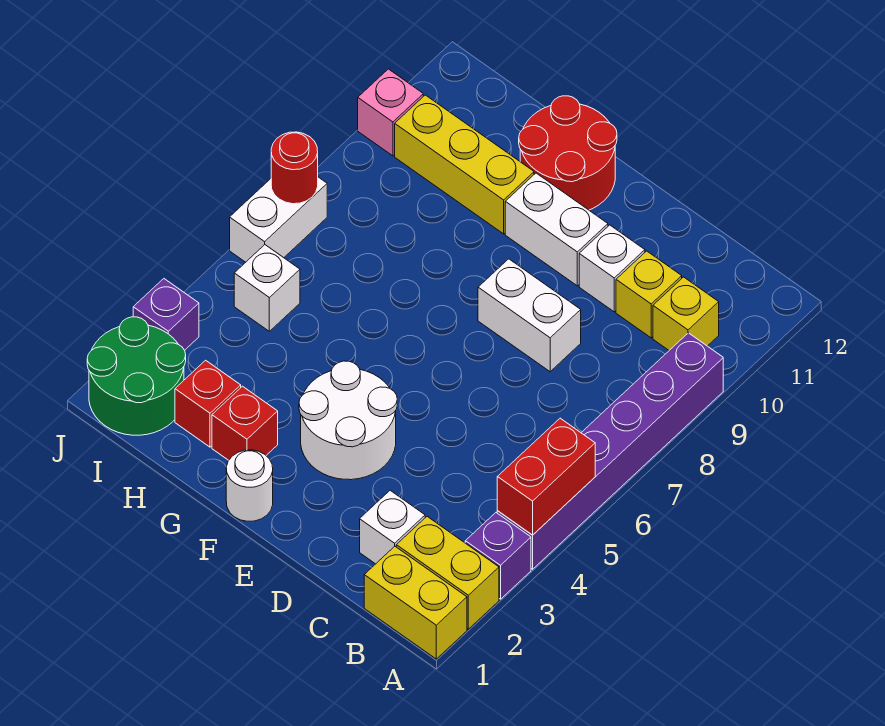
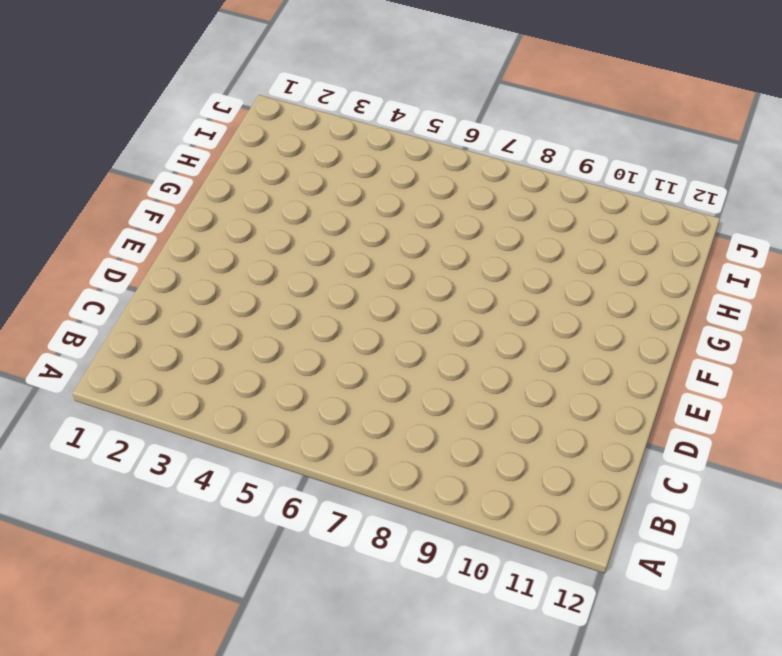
none -> yellow 1x2 brick [364,546,467,659]
none -> yellow 1x2 brick [396,517,499,629]
none -> purple 1x1 brick [465,513,531,599]

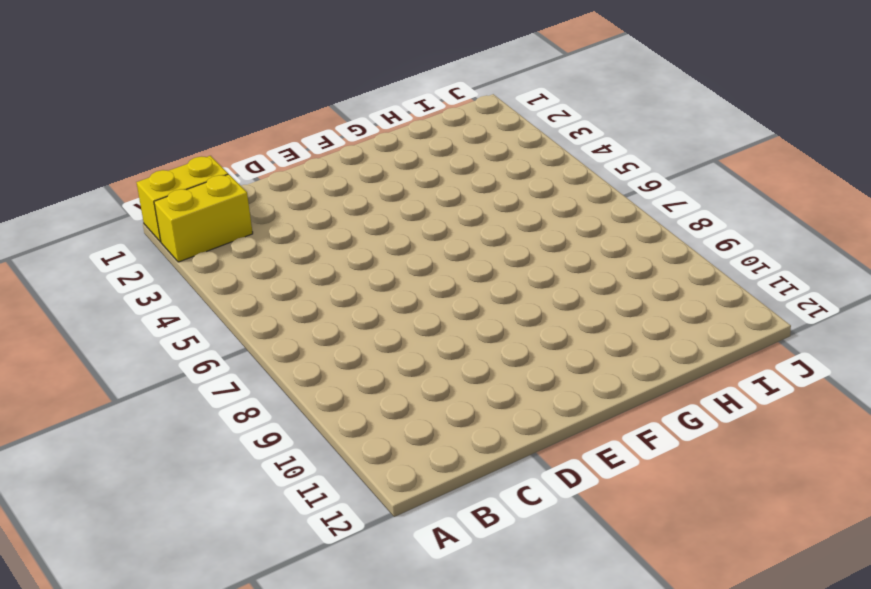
none -> purple 1x1 brick [465,513,531,599]
none -> purple 1x6 brick [497,333,723,569]
none -> yellow 1x1 brick [653,277,719,350]

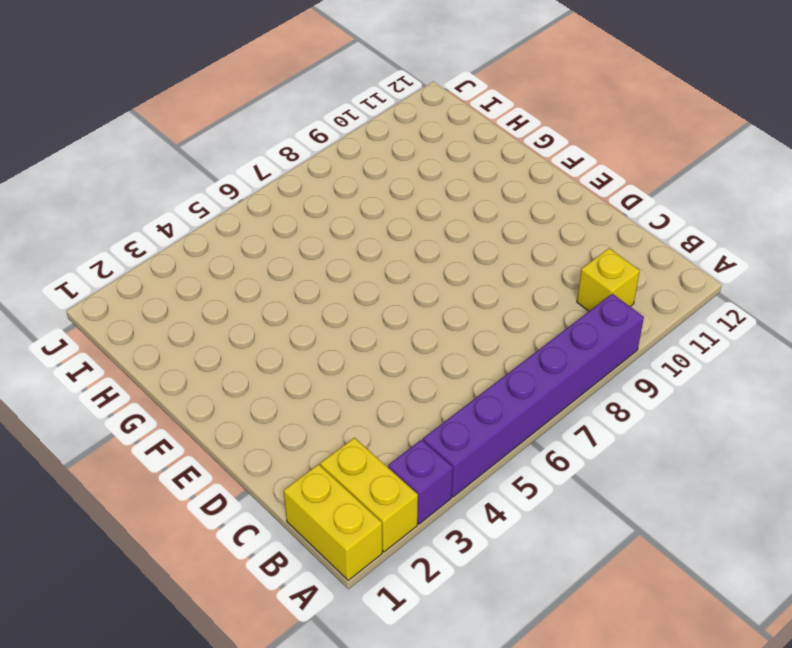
none -> white 1x1 brick [360,490,425,564]
none -> yellow 1x1 brick [616,251,682,338]
none -> white 1x2 brick [478,259,581,372]

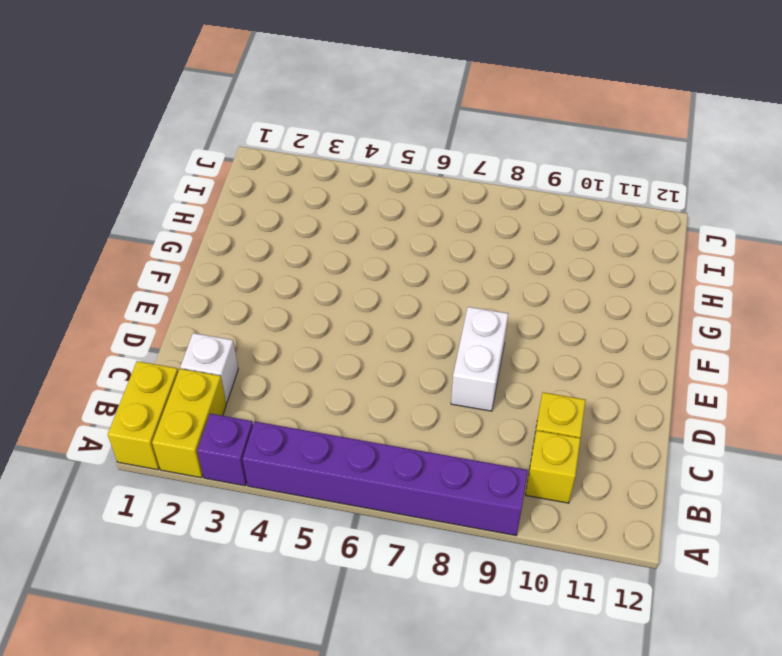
none -> white 1x1 brick [579,225,645,312]
none -> white 2x2 round brick [299,361,397,480]
none -> white 1x2 brick [505,173,608,286]

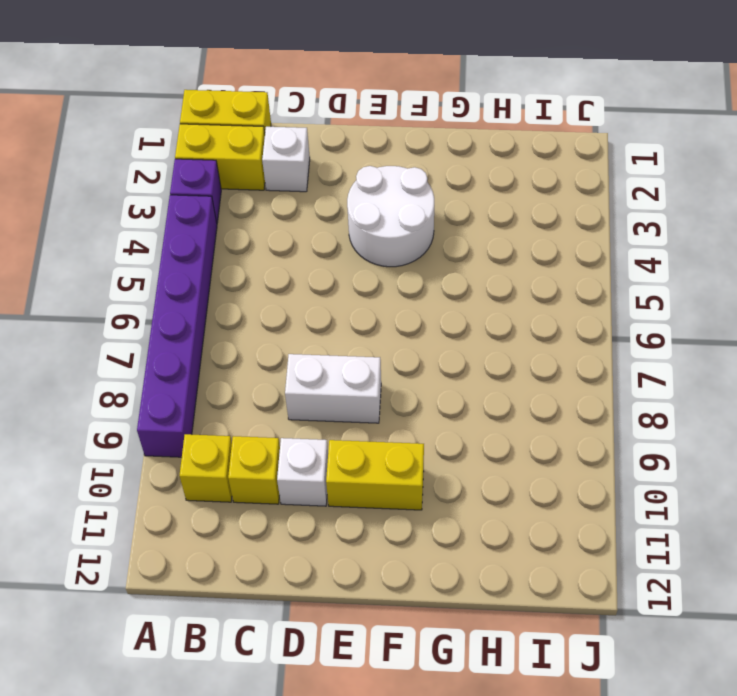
yellow 1x2 brick [326,440,424,510] -> white 1x2 brick [505,173,608,286]
none -> white 1x1 round brick [226,450,273,521]
none -> red 2x2 round brick [519,96,617,210]
none -> red 1x1 brick [212,386,278,460]

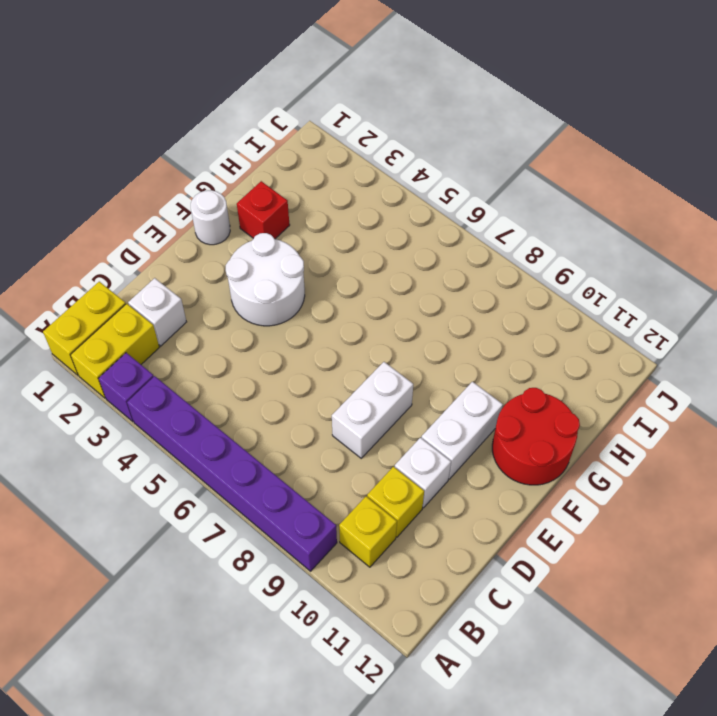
none -> yellow 1x3 brick [395,95,534,234]
none -> red 1x1 brick [175,360,241,447]
none -> green 2x2 round brick [87,317,186,435]

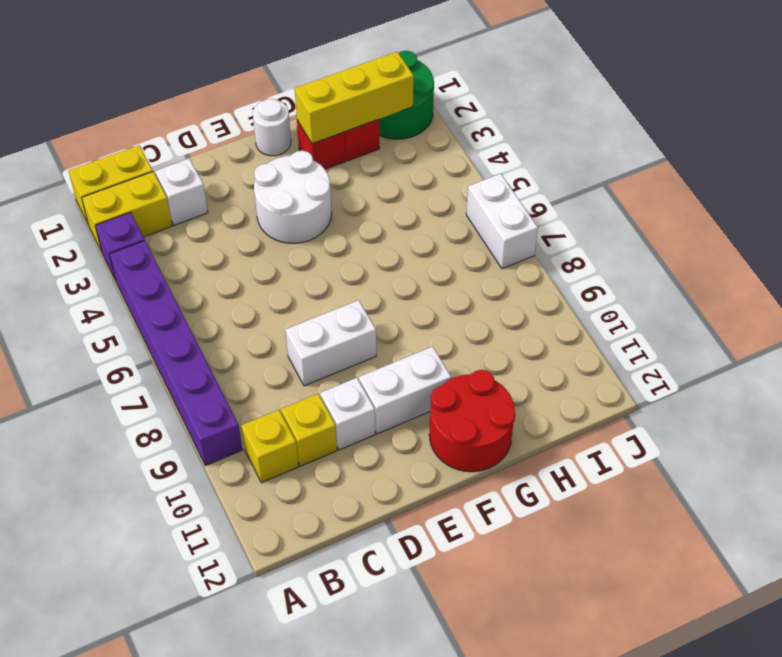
yellow 1x3 brick [295,52,414,144] -> yellow 1x3 brick moved to [395,95,534,234]
none -> white 1x1 brick [234,245,300,331]
none -> purple 1x1 brick [133,279,199,350]
none -> pink 1x1 brick [358,69,423,156]

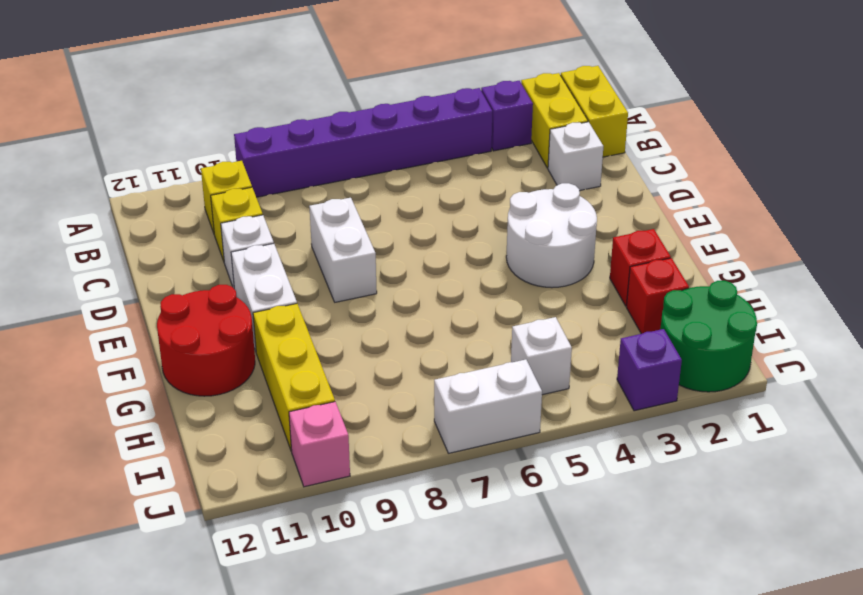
none -> white 1x1 round brick [226,450,273,521]
none -> red 1x2 brick [497,418,595,535]
none -> red 1x1 round brick [271,132,318,204]

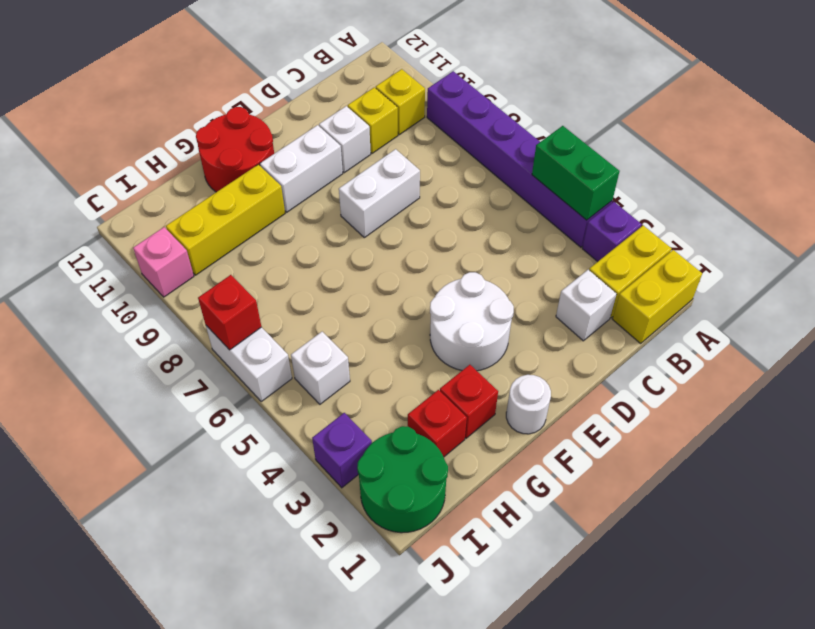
green 1x2 brick [532,126,620,220] -> red 1x2 brick [497,418,595,535]
red 1x1 brick [198,275,261,350] -> red 1x1 round brick [271,132,318,204]

